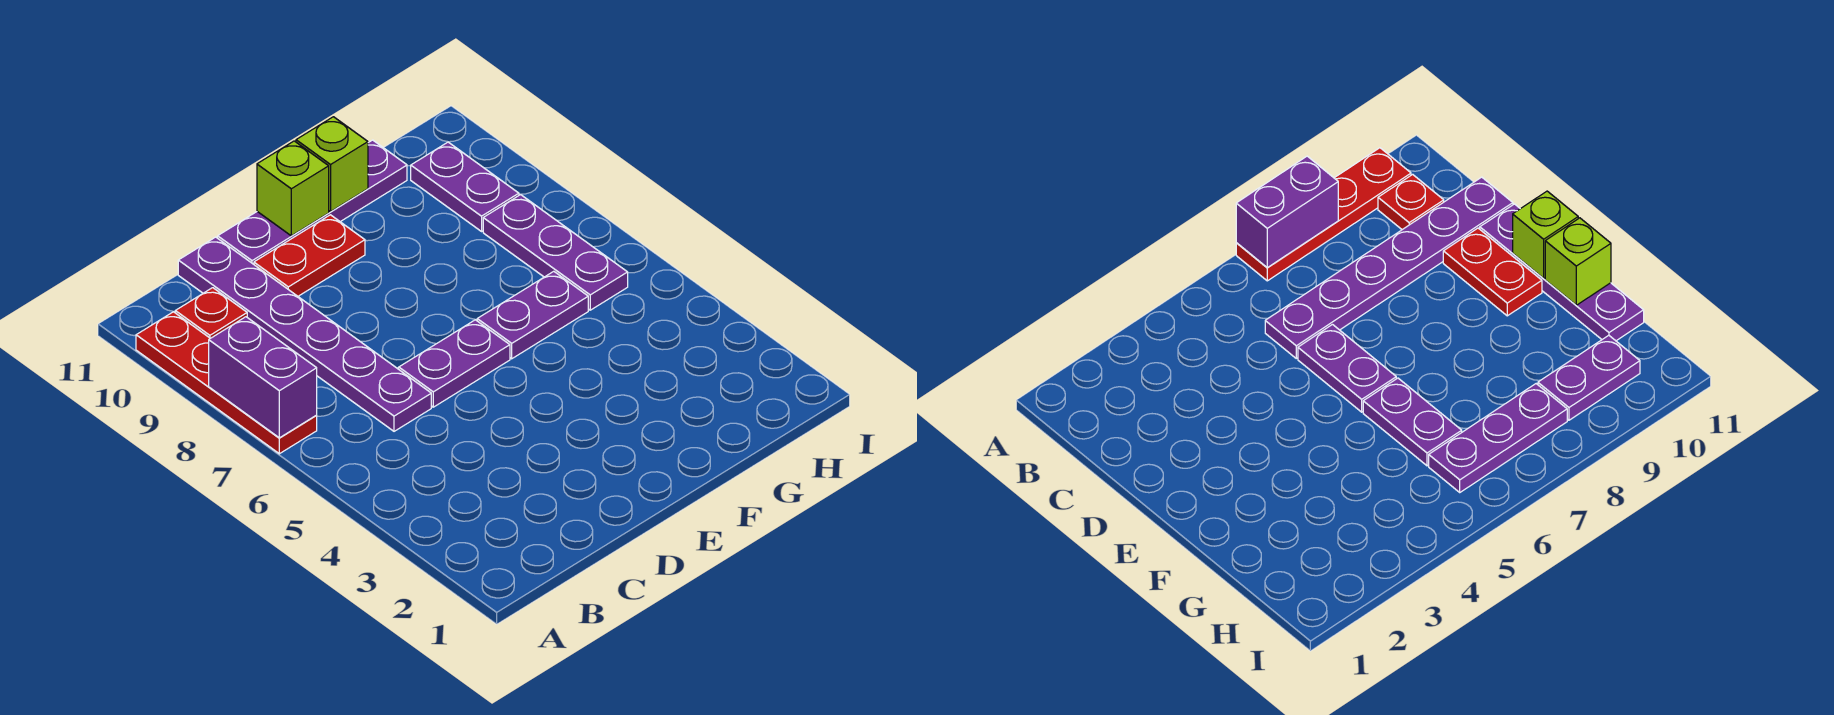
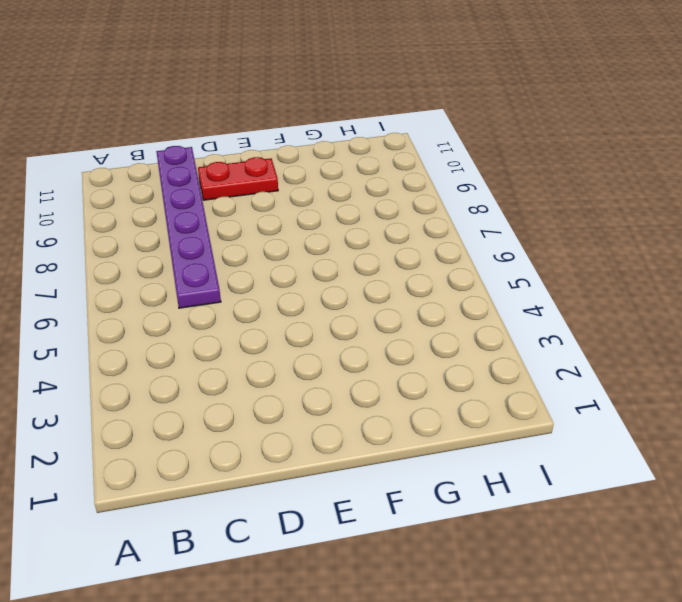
none -> red 1x4 plate [136,312,317,454]
none -> red 1x1 plate [175,288,247,338]
none -> purple 1x2 plate [399,320,510,407]

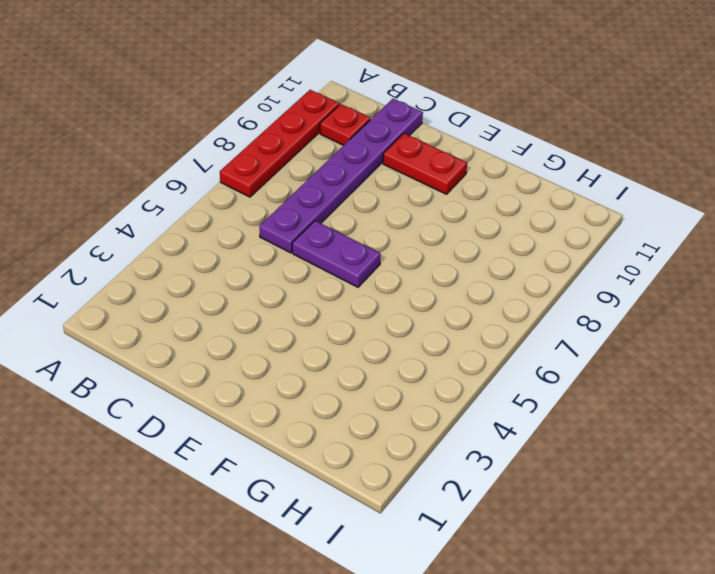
none -> purple 1x4 plate [218,140,407,264]
none -> purple 1x2 plate [477,271,588,359]
none -> purple 1x3 plate [483,195,628,310]

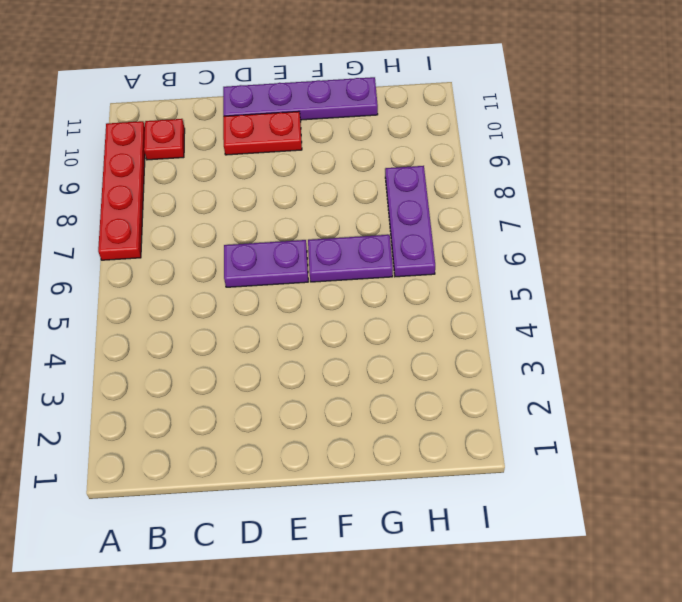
none -> purple 1x6 plate [178,237,431,431]
none -> purple 1x2 plate [411,142,519,231]
none -> purple 1x2 brick [209,317,317,438]

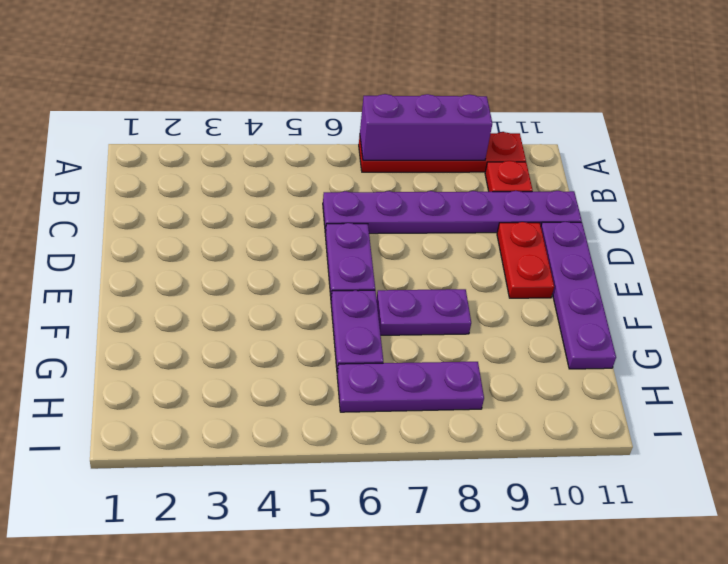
purple 1x3 brick [360,94,492,160] -> purple 1x2 brick [209,317,317,438]
purple 1x2 plate [377,289,471,335] -> purple 1x2 plate moved to [411,142,519,231]
none -> lime 1x1 brick [257,141,329,236]
none -> lime 1x1 brick [296,117,368,212]

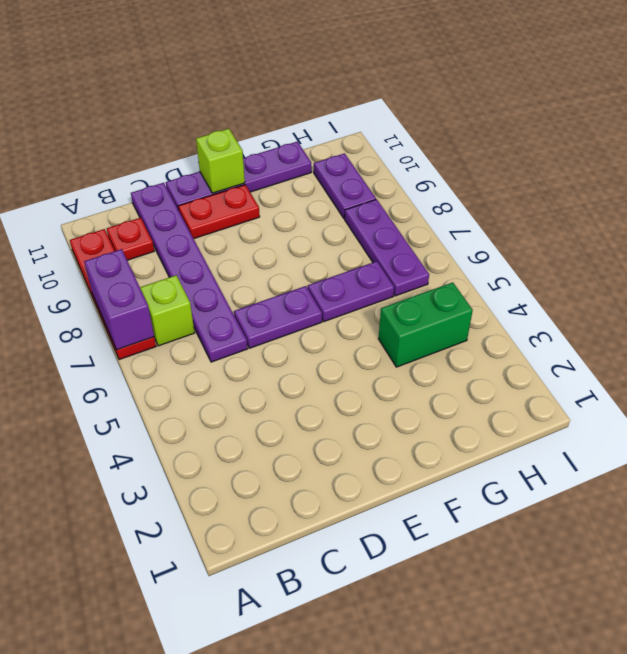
lime 1x1 brick [140,275,195,346] -> lime 1x1 brick moved to [296,117,368,212]
green 1x2 brick [379,282,473,367] -> none

